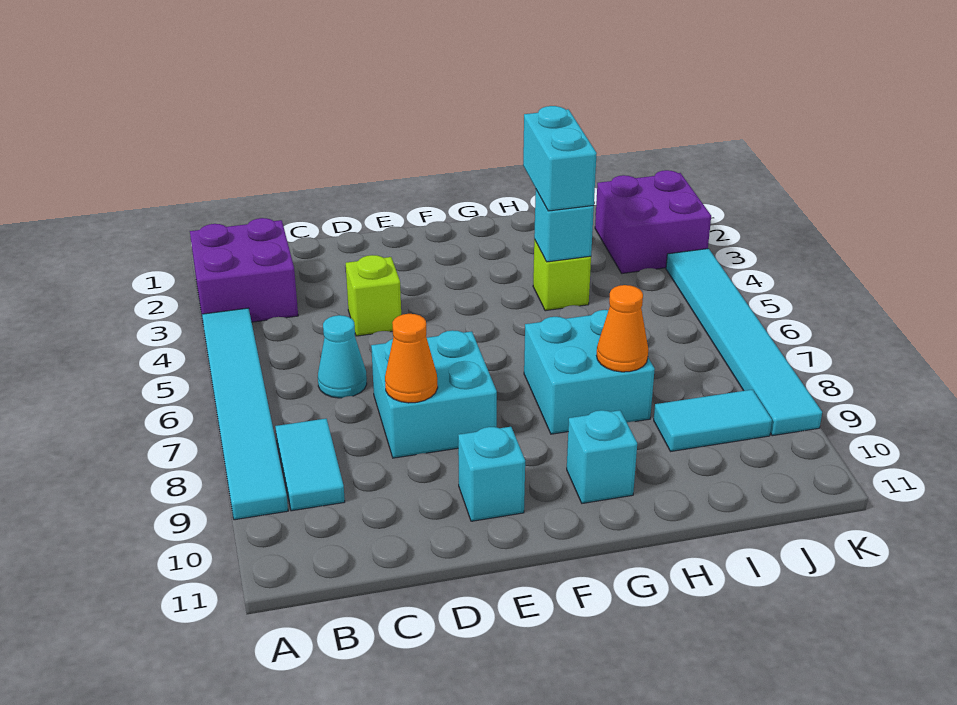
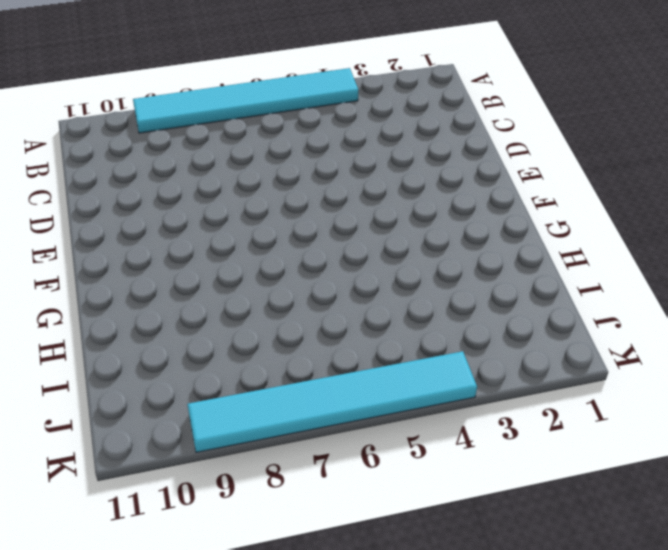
none -> purple 2x2 brick [190,218,298,322]
none -> cyan 1x2 tile [275,419,345,511]
none -> cyan 1x1 cone [318,315,367,398]

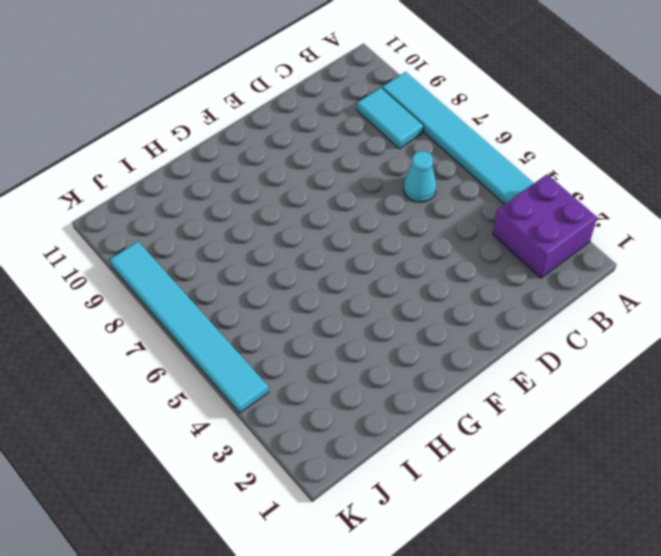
none -> lime 1x1 brick [346,255,401,336]
none -> cyan 2x2 brick [371,330,497,458]
none -> cyan 1x1 brick [458,427,525,521]

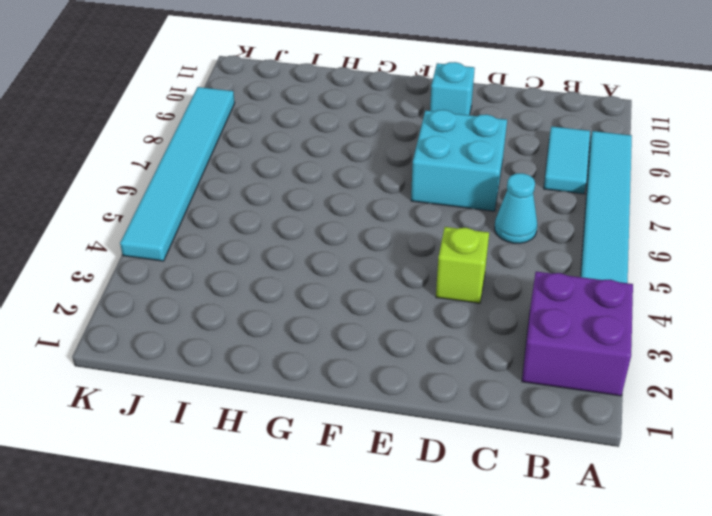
none -> cyan 2x2 brick [524,310,655,434]
none -> cyan 1x1 brick [567,410,637,503]
none -> lime 1x1 brick [533,239,591,311]

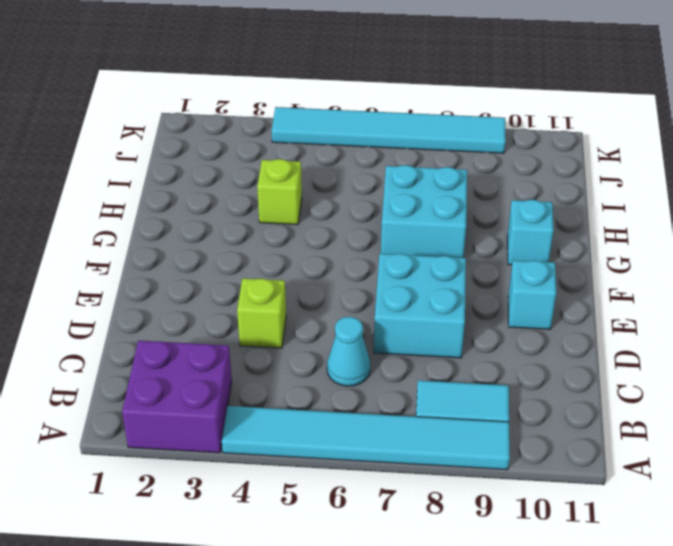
none -> cyan 1x2 tile [654,390,772,451]
none -> purple 2x2 brick [595,170,711,273]
none -> orange 1x1 cone [385,314,438,403]

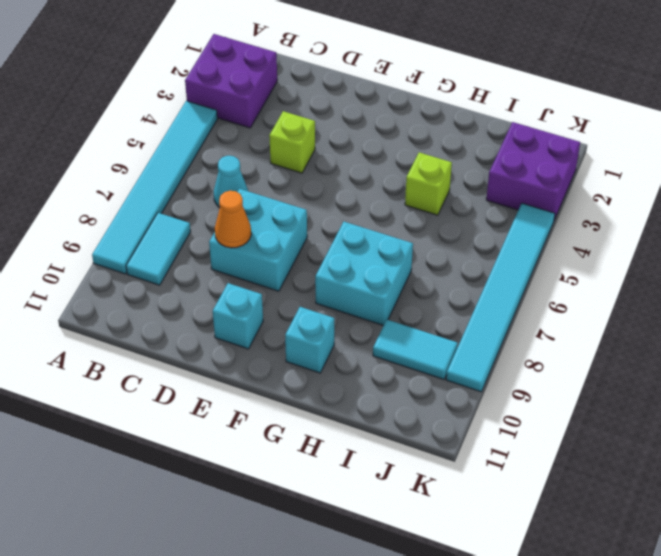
none -> cyan 1x1 brick [534,190,594,262]
none -> orange 1x1 cone [597,285,648,372]
none -> cyan 1x2 brick [523,106,597,211]

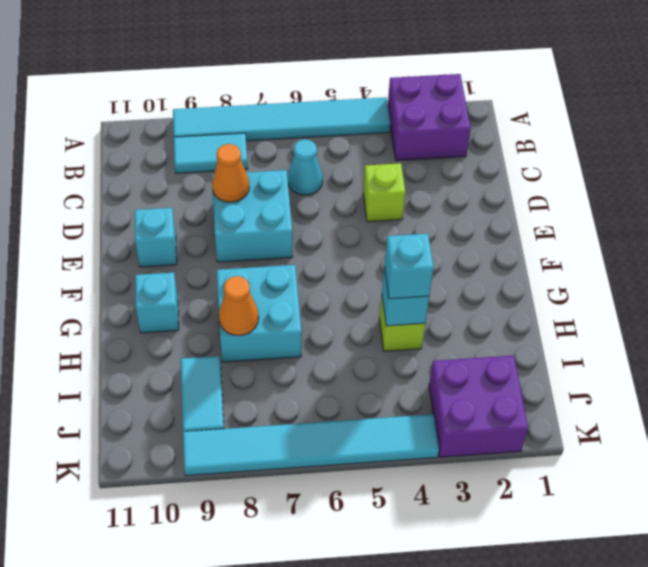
cyan 1x1 brick [384,234,434,299] -> cyan 1x2 brick [523,106,597,211]

